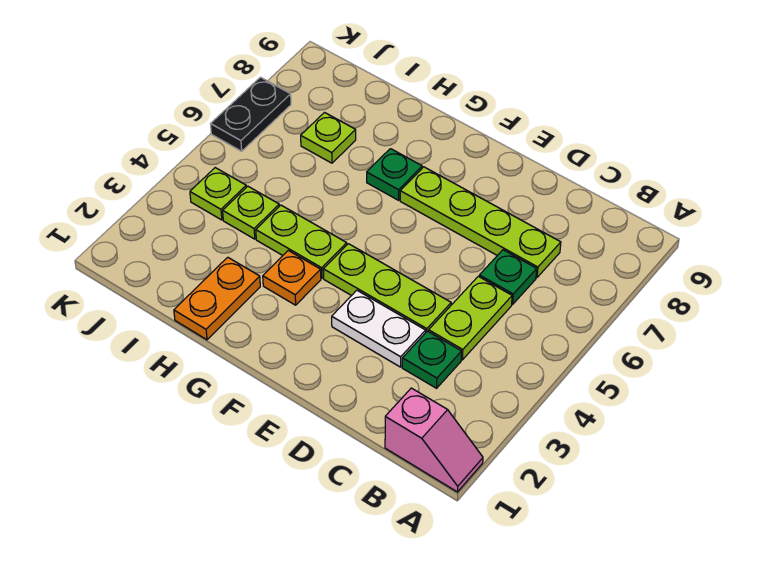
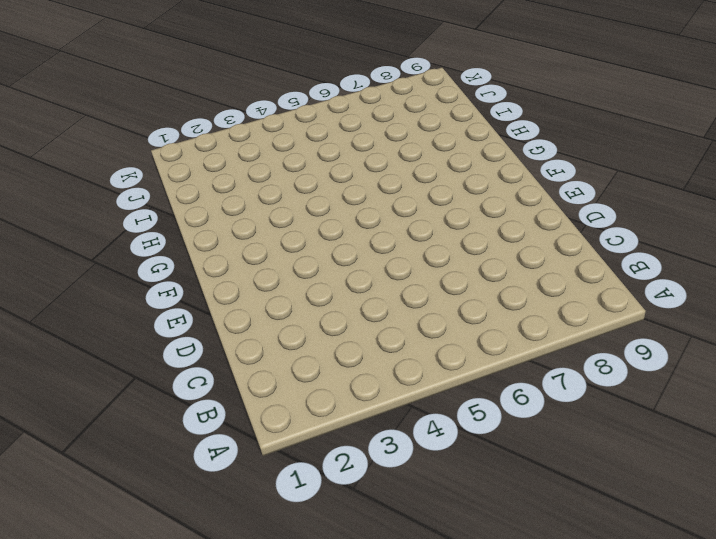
none -> pink 1x2 slope [385,388,483,492]
none -> green 1x1 plate [402,331,462,388]
none -> lime 1x2 plate [429,276,512,360]

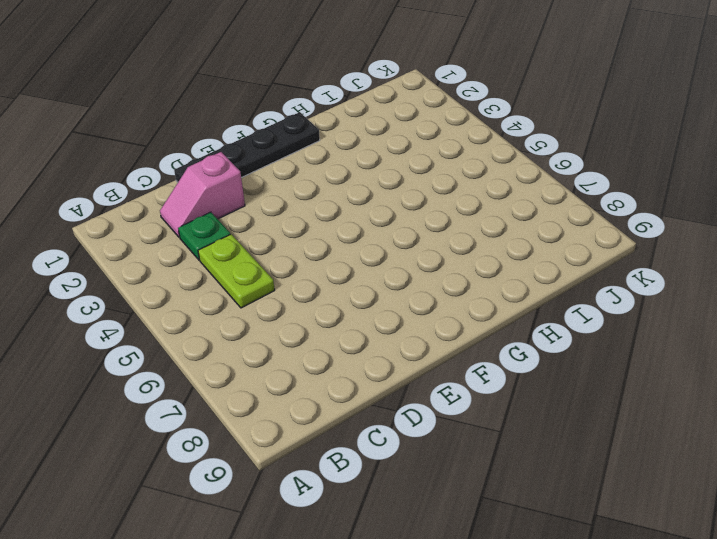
pink 1x2 slope [160,152,245,238] -> pink 1x2 slope moved to [385,388,483,492]
black 1x4 plate [174,112,320,182] -> none
none -> green 1x1 plate [479,250,537,304]
none -> lime 1x4 plate [400,167,561,277]
none -> white 1x2 plate [332,290,426,367]

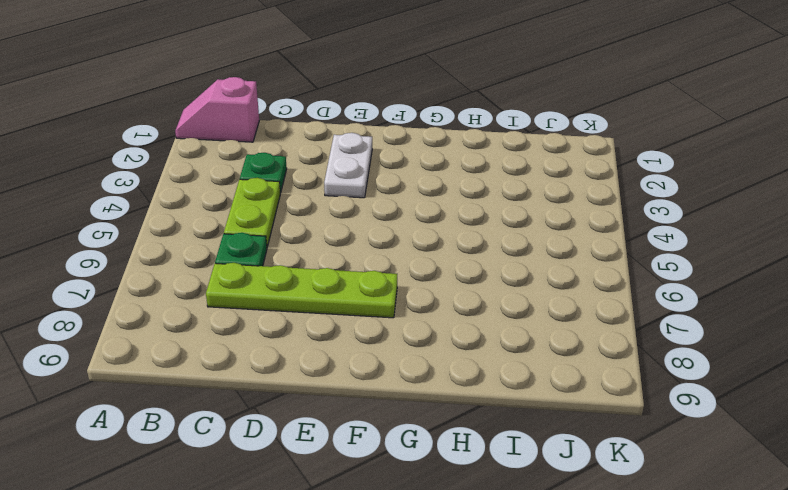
white 1x2 plate [324,133,372,198] -> white 1x2 plate turned to [332,290,426,367]
none -> lime 1x3 plate [323,244,451,332]
none -> orange 1x1 plate [263,251,321,305]
none -> lime 1x2 plate [256,205,347,278]

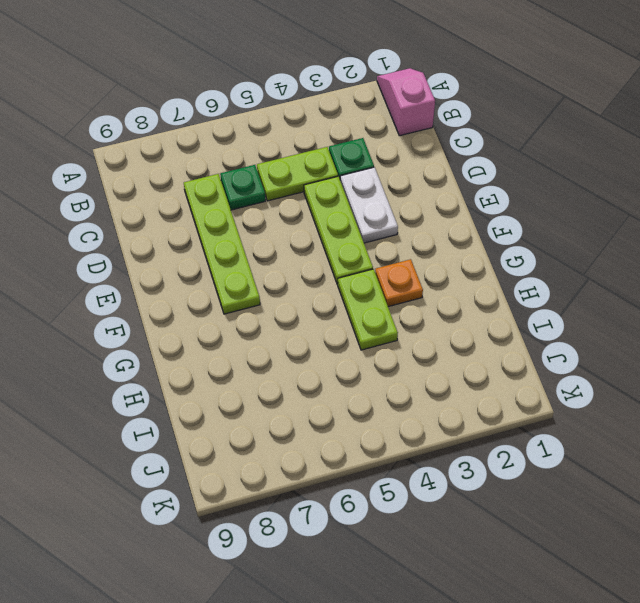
none -> green 1x1 plate [367,149,422,200]
none -> orange 1x2 plate [174,257,260,340]
none -> lime 1x1 plate [223,186,279,239]

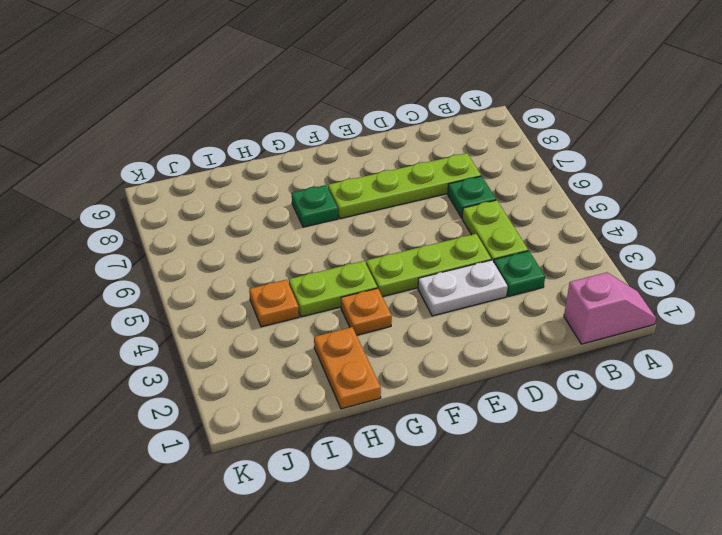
orange 1x1 plate [249,280,299,327] -> lime 1x1 plate [223,186,279,239]
none -> lime 1x1 plate [301,113,356,163]
none -> lime 1x1 plate [190,168,246,220]
none -> black 1x2 plate [211,77,291,151]

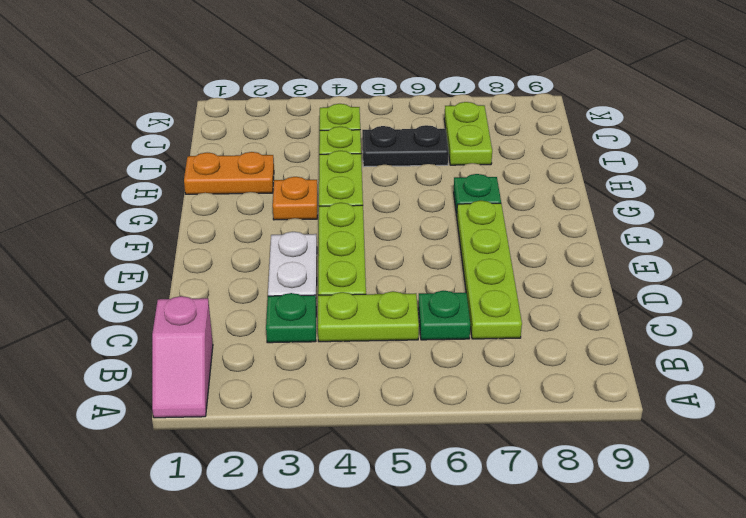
black 1x2 plate [362,125,449,167] -> black 1x2 plate moved to [211,77,291,151]
lime 1x2 plate [444,102,492,165] -> lime 1x1 plate [301,113,356,163]

